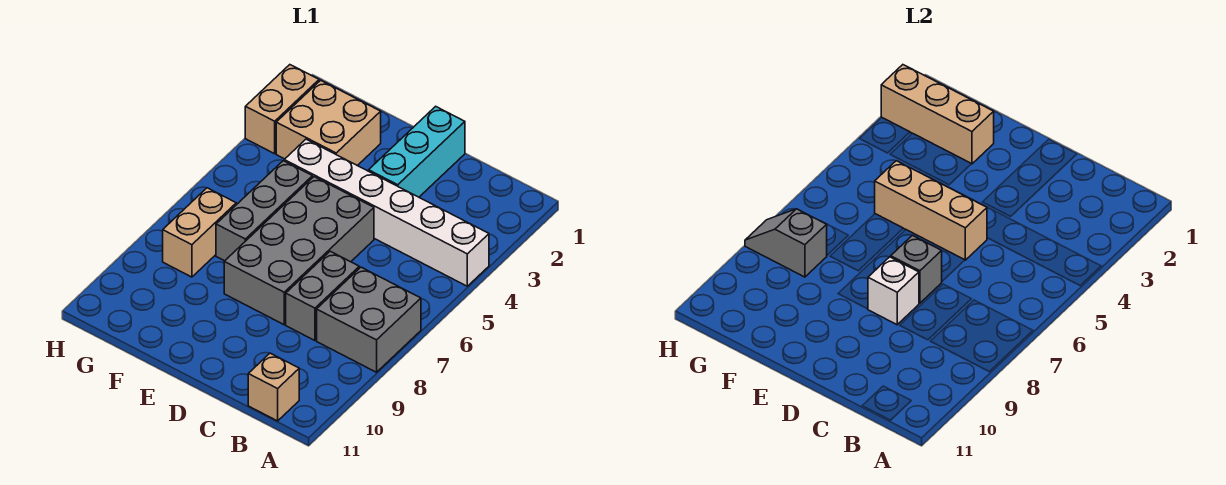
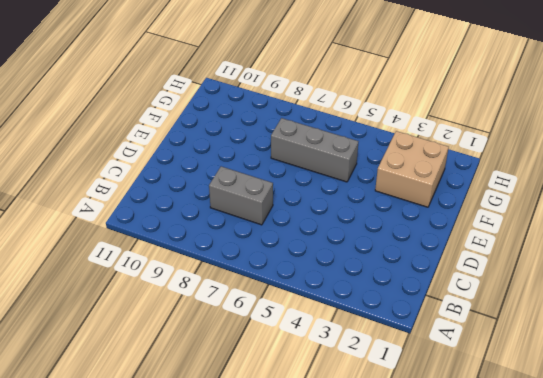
none -> white 1x6 brick [284,139,489,286]
none -> grey 2x2 brick [317,267,421,372]
none -> tan 1x1 brick [248,353,299,421]

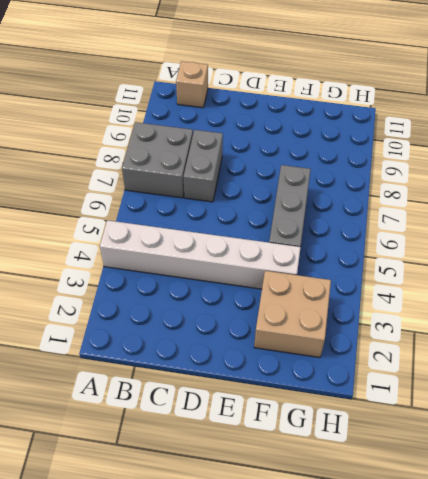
none -> cyan 1x3 brick [369,106,465,197]
none -> grey 2x4 brick [224,177,374,325]
none -> tan 1x2 brick [163,188,236,277]

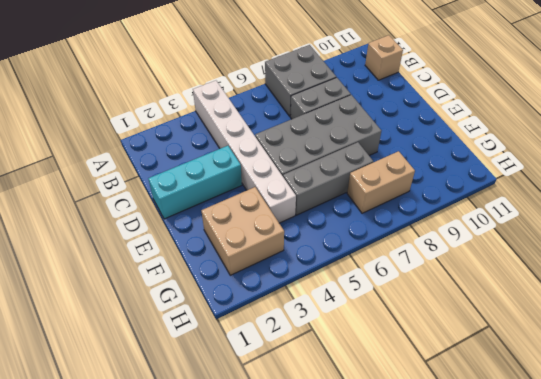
none -> tan 1x2 brick [245,65,319,154]
none -> tan 1x3 brick [875,161,987,260]
none -> grey 1x1 brick [891,235,942,303]

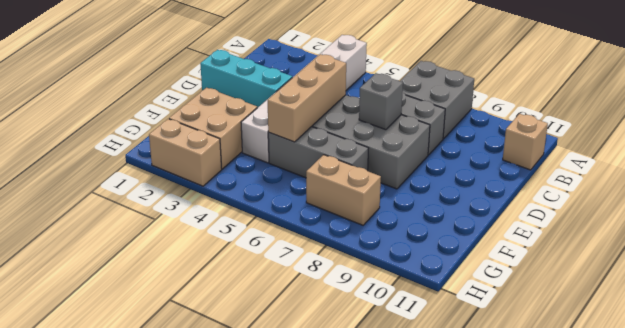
none -> white 1x1 brick [868,257,919,325]
none -> tan 1x3 brick [881,65,994,164]
none -> grey 1x2 slope [745,209,827,277]

